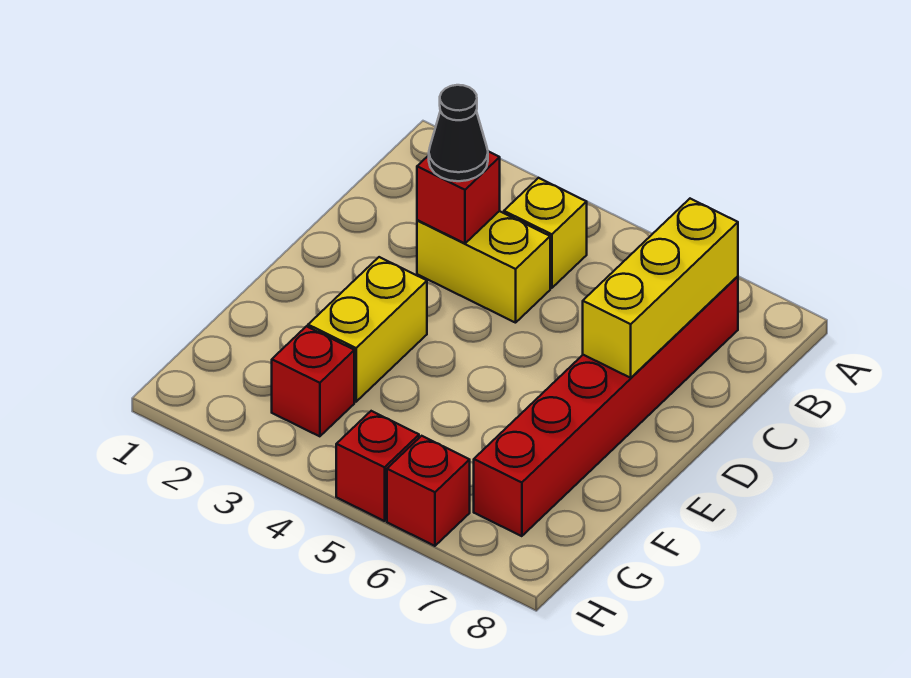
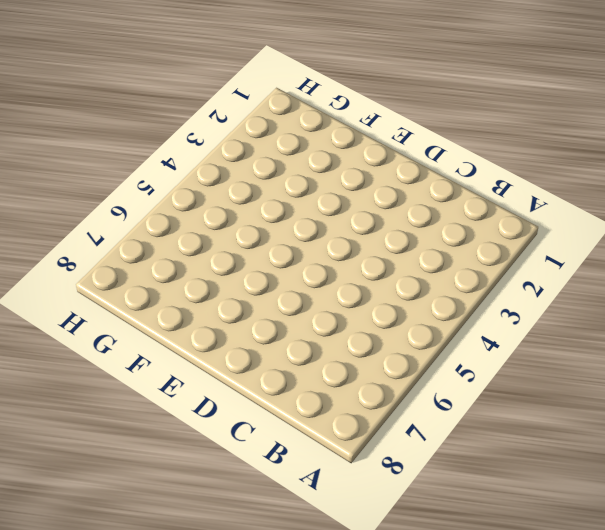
none -> yellow 1x1 brick [504,178,587,288]
none -> red 1x6 brick [474,276,738,536]

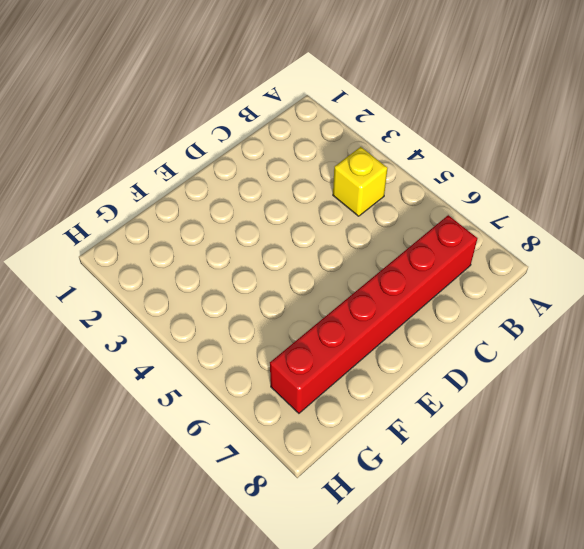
none -> yellow 1x2 brick [417,211,550,323]
none -> yellow 1x2 brick [308,257,427,402]

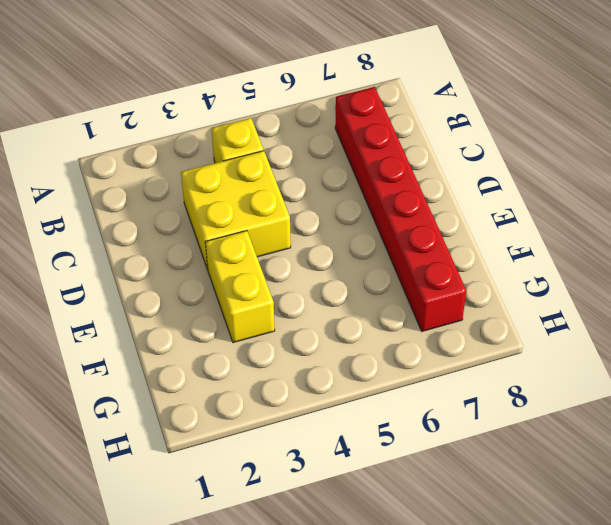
yellow 2x2 brick [181,151,291,270] -> yellow 1x2 brick [417,211,550,323]
none -> red 1x1 brick [272,326,354,436]
none -> red 1x1 brick [336,411,419,521]

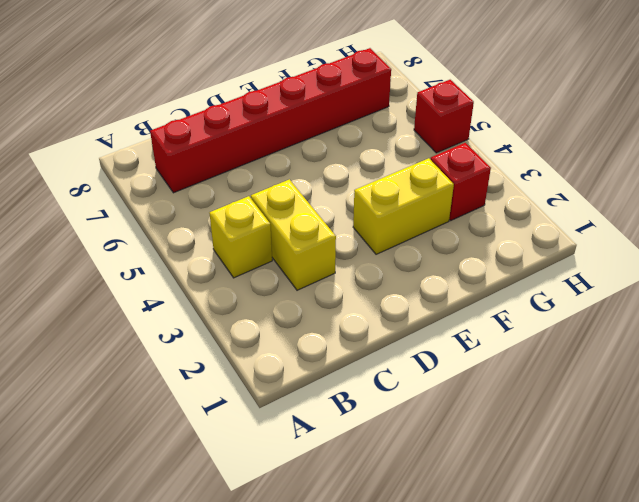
none -> red 1x1 brick [387,436,470,546]
none -> yellow 1x3 brick [583,199,738,378]

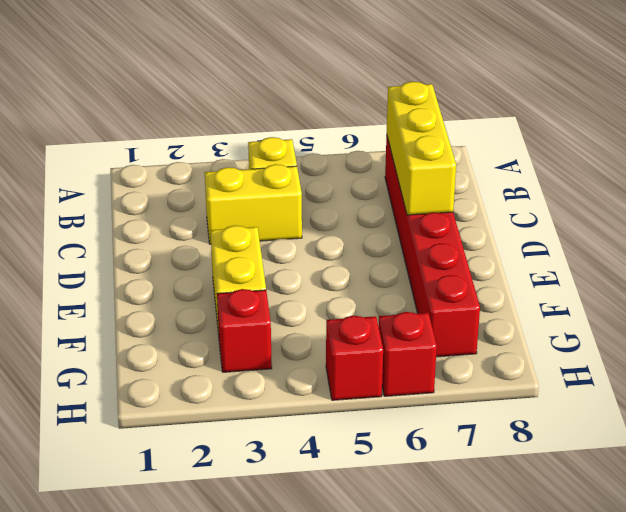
none -> red 1x1 brick [417,151,500,243]
none -> black 1x1 cone [429,85,488,181]

